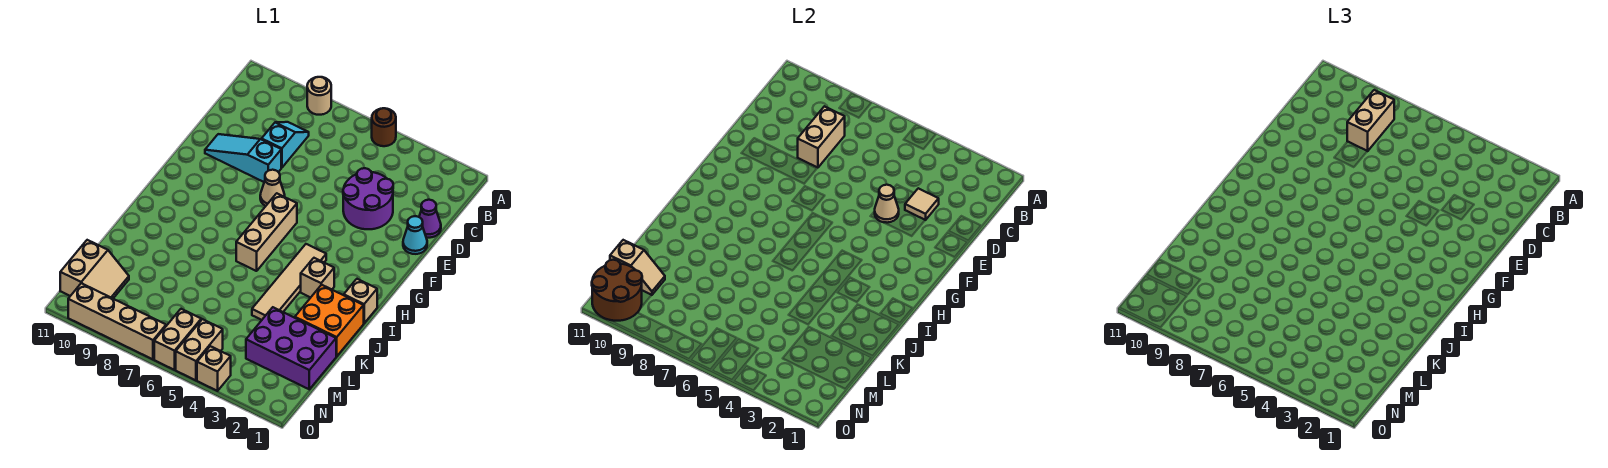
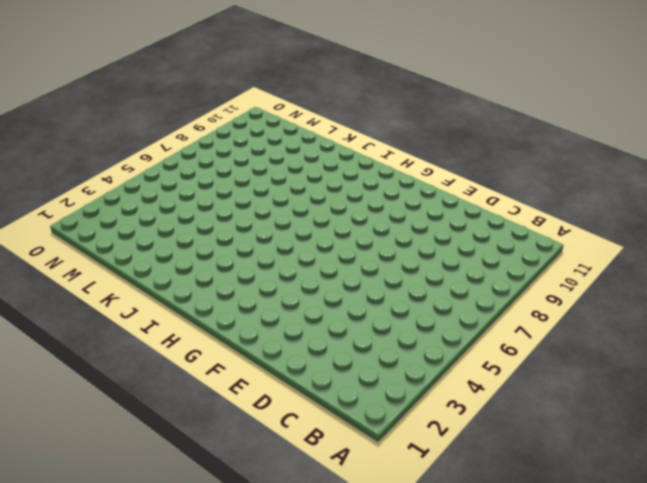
none -> brown 1x1 round brick [372,108,396,146]
none -> tan 1x1 round brick [307,77,331,115]
none -> cyan 1x2 slope [262,122,309,168]

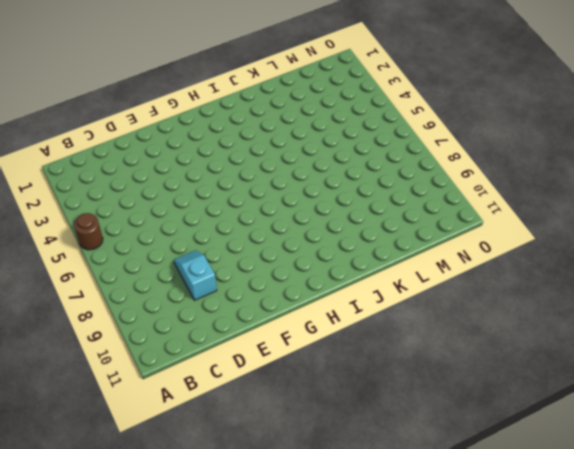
cyan 1x2 slope [174,250,217,300] -> cyan 1x2 slope turned to [262,122,309,168]
none -> tan 1x1 round brick [307,77,331,115]
none -> purple 1x1 cone [419,199,441,238]
none -> purple 2x2 round brick [343,168,393,229]

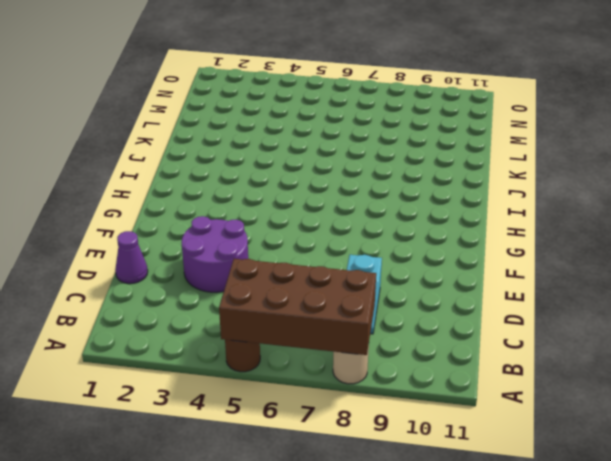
brown 2x4 brick [219,259,376,355] -> none
none -> cyan 1x1 cone [403,216,427,254]
none -> cyan 1x3 slope [205,134,281,182]
none -> tan 1x1 cone [260,170,285,206]

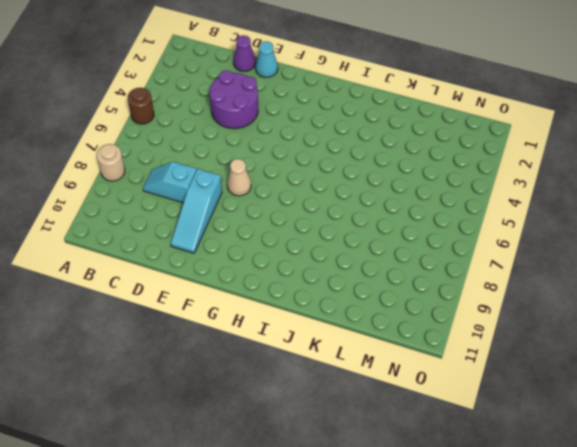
none -> tan 1x3 brick [236,193,297,271]
none -> tan 1x4 tile [252,244,326,320]
none -> tan 1x1 brick [344,279,377,323]

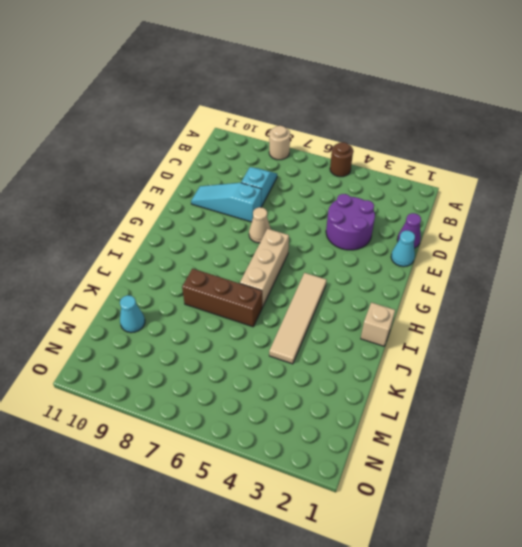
brown 1x3 brick [182,269,262,327] -> none
cyan 1x1 cone [120,295,145,333] -> none
none -> tan 1x1 brick [301,258,334,298]
none -> orange 2x2 brick [295,285,364,356]
none -> purple 2x3 brick [246,307,336,389]

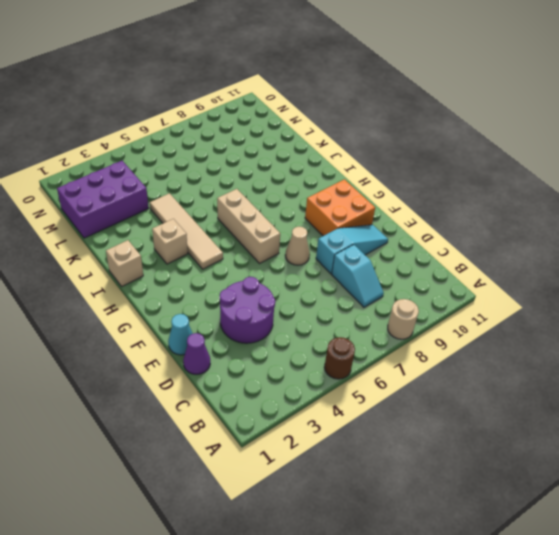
orange 2x2 brick [305,179,375,236] -> orange 2x2 brick moved to [295,285,364,356]
none -> tan 2x2 slope [60,240,129,298]
none -> tan 1x2 brick [176,319,223,380]
none -> tan 1x2 brick [154,309,201,370]

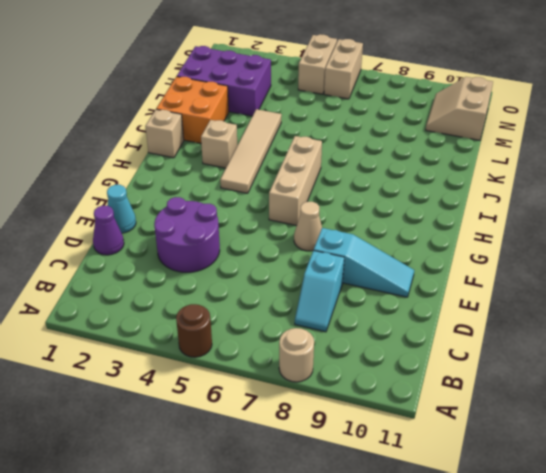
none -> tan 1x1 brick [197,346,231,391]
none -> tan 1x4 brick [68,283,166,359]
none -> tan 1x2 brick [798,106,845,168]

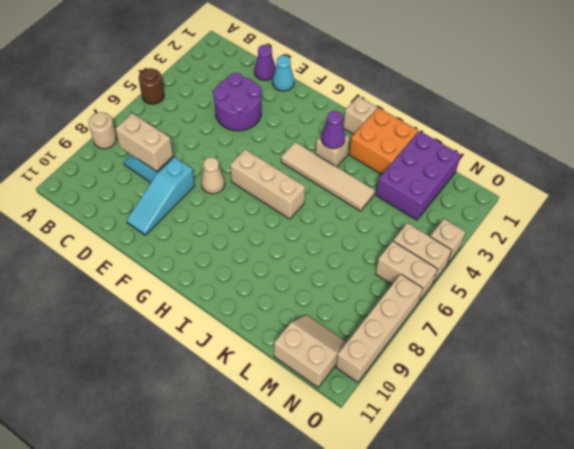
purple 1x1 cone [321,111,345,149] -> none
none -> tan 1x1 tile [905,188,939,220]
none -> tan 1x1 cone [875,185,899,223]
none -> tan 1x2 slope [610,240,665,295]

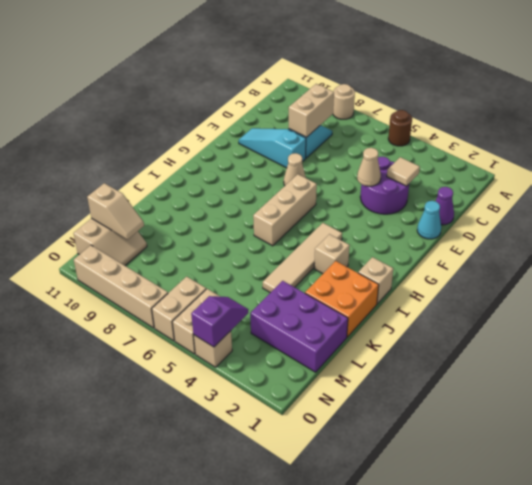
purple 1x2 slope [191,296,248,347] -> none
none -> brown 2x2 round brick [592,260,642,321]
none -> tan 1x2 brick [1347,90,1394,151]

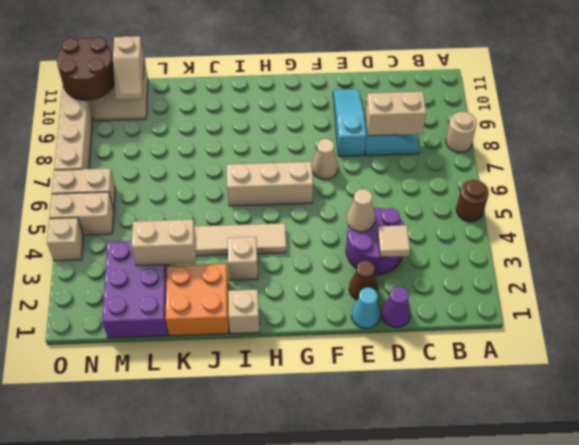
brown 1x1 cone [349,260,378,300] -> none
tan 1x2 brick [132,219,196,266] -> tan 1x2 brick moved to [1347,90,1394,151]

